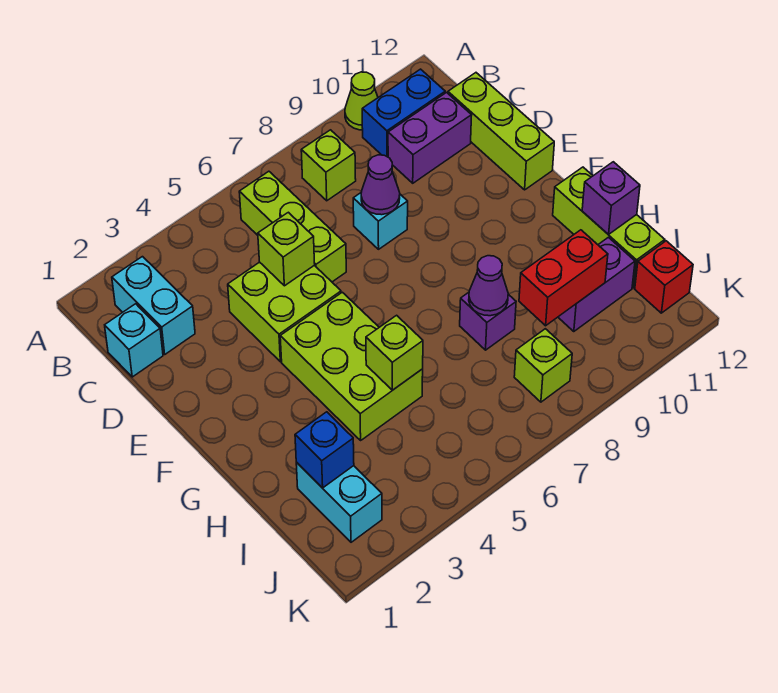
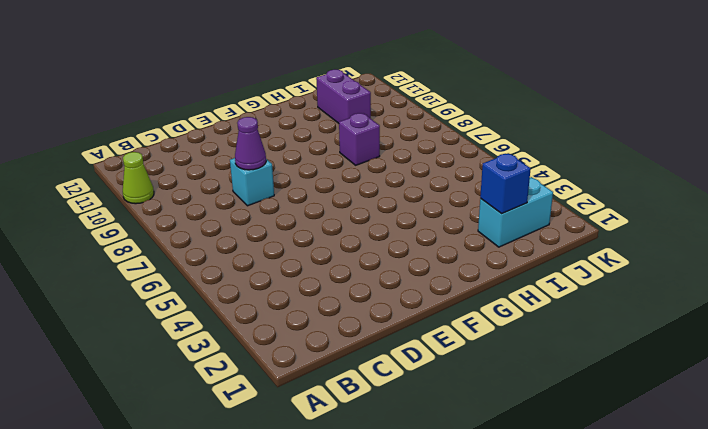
none -> cyan 1x2 brick [112,257,195,354]
none -> lime 1x3 brick [239,171,346,282]
none -> lime 1x1 brick [301,130,356,201]

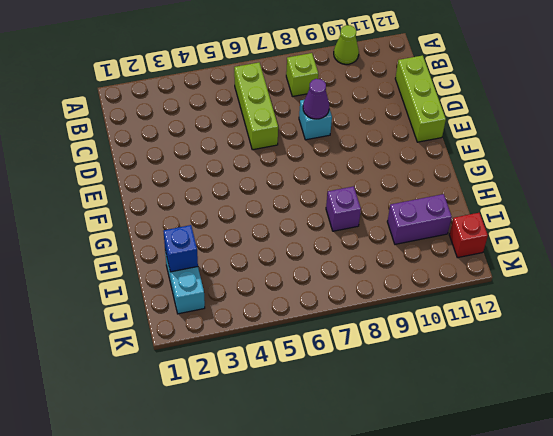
none -> cyan 1x2 brick [112,257,195,354]
none -> blue 1x2 brick [362,69,445,157]
none -> cyan 1x1 brick [105,304,163,377]

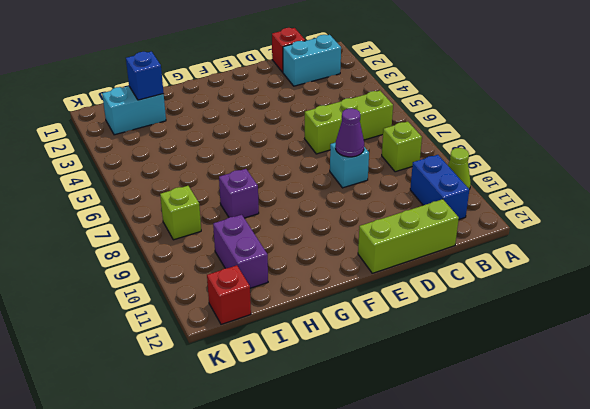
red 1x1 brick [272,28,305,72] -> cyan 1x1 brick [105,304,163,377]
none -> purple 1x2 brick [388,93,472,183]
none -> lime 2x2 brick [228,262,341,362]
none -> lime 2x3 brick [280,292,423,440]

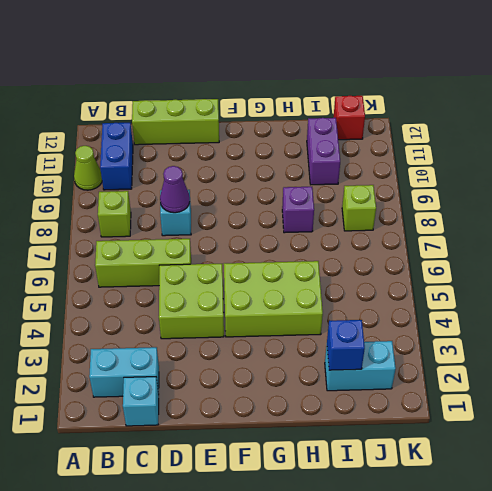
none -> purple 1x2 brick [388,93,472,183]
none -> lime 1x3 brick [553,167,665,288]
none -> lime 1x1 brick [258,212,315,286]

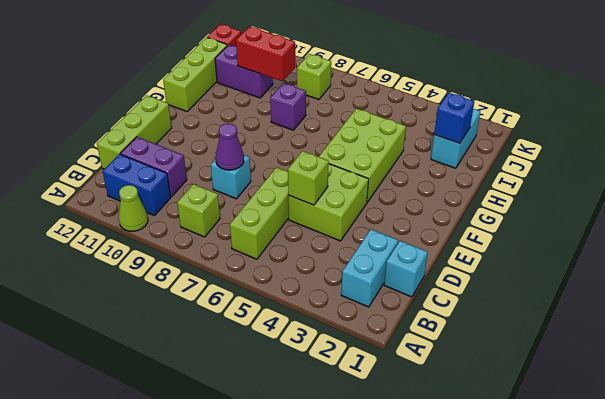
none -> lime 1x1 brick [366,315,423,390]
none -> purple 1x1 cone [469,256,508,316]
none -> purple 1x1 brick [582,162,640,234]

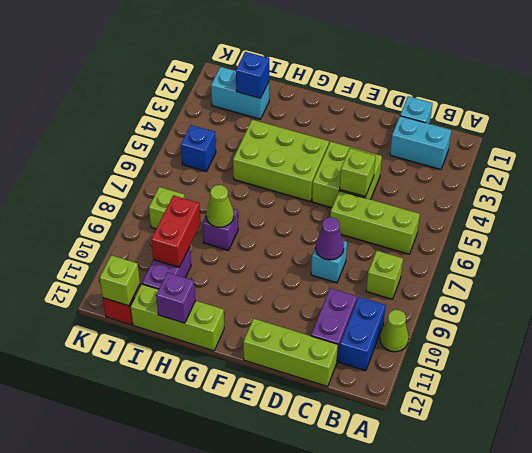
lime 1x1 cone [206,185,234,227] -> purple 1x1 cone [469,256,508,316]
blue 1x1 brick [181,125,216,172] -> none
lime 1x1 brick [100,255,140,306] -> lime 1x1 brick moved to [366,315,423,390]

